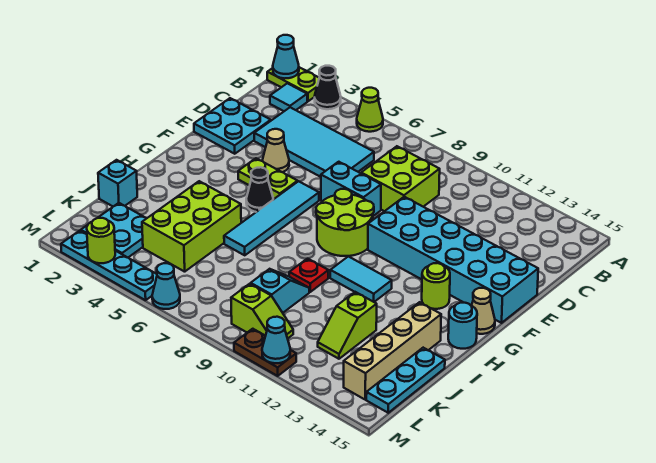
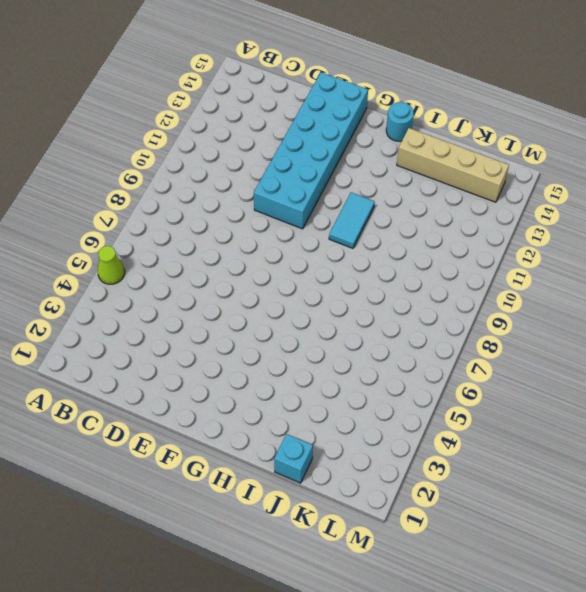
none -> lime 1x2 plate [267,67,319,101]
none -> black 1x1 cone [315,66,341,109]
none -> cyan 1x1 tile [270,83,307,111]
none -> cyan 2x4 tile [254,107,374,177]

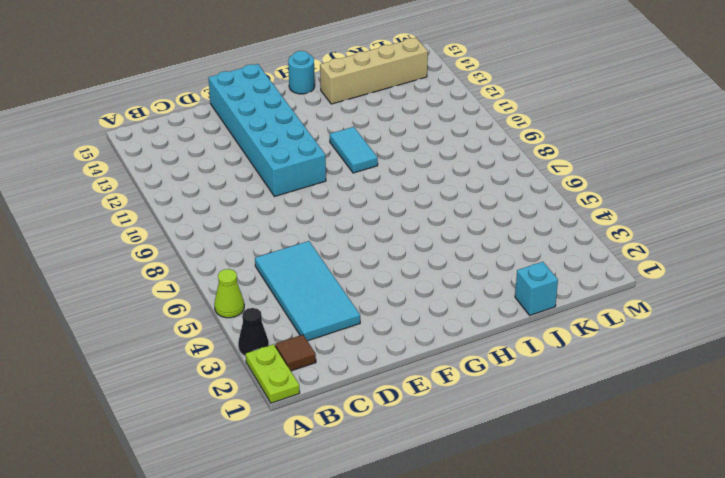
brown 1x1 tile [275,335,316,371] -> cyan 1x1 tile [270,83,307,111]
none -> lime 2x2 brick [361,146,440,211]
none -> cyan 2x2 plate [194,98,271,154]
none -> tan 1x1 cone [262,129,289,172]
none -> cyan 1x2 brick [321,162,381,216]

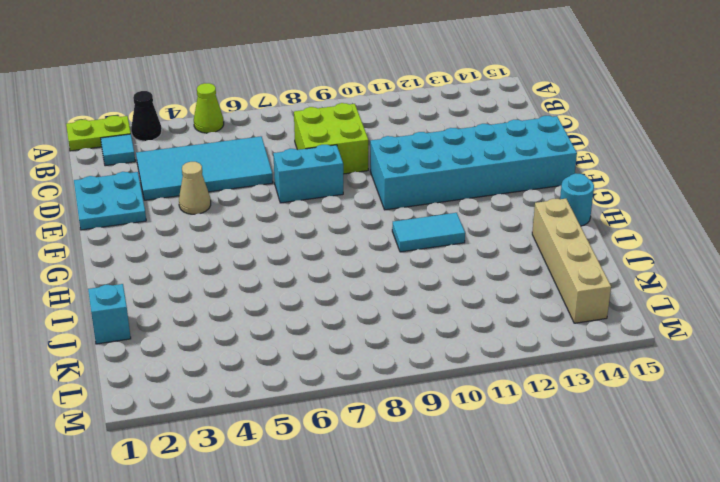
none -> lime 1x2 plate [238,158,298,199]
none -> cyan 1x4 tile [224,181,319,255]
none -> lime 2x2 round brick [316,189,374,256]
none -> black 1x1 cone [246,167,273,212]

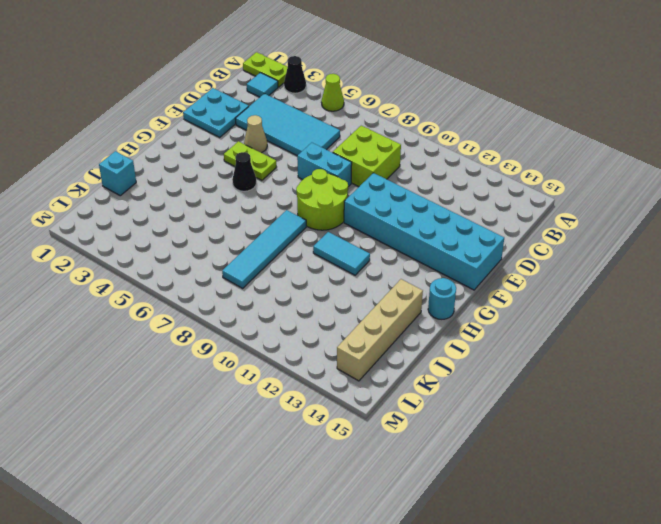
cyan 1x4 tile [222,210,306,288] -> cyan 1x4 tile moved to [224,181,319,255]
none -> lime 1x1 round brick [422,263,450,309]
none -> tan 1x1 cone [471,288,495,334]
none -> lime 2x3 brick [142,181,241,272]
none -> red 1x1 plate [289,259,328,292]

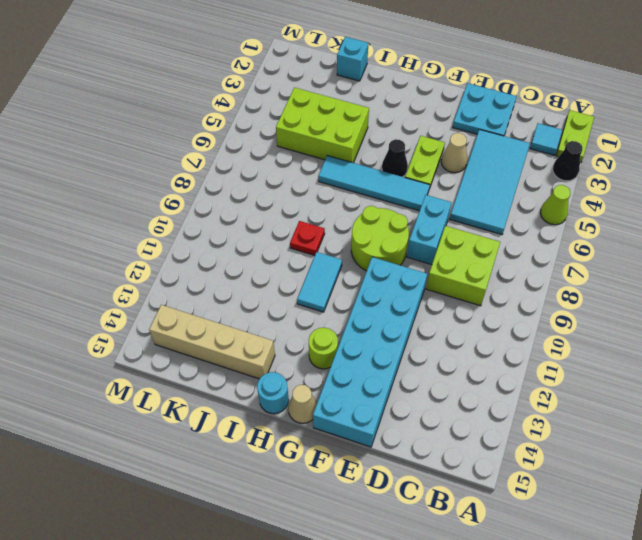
none -> cyan 1x2 slope [251,269,309,313]
none -> lime 1x2 slope [318,292,377,359]
none -> cyan 1x3 plate [366,348,445,413]
none -> cyan 2x2 plate [81,203,147,258]

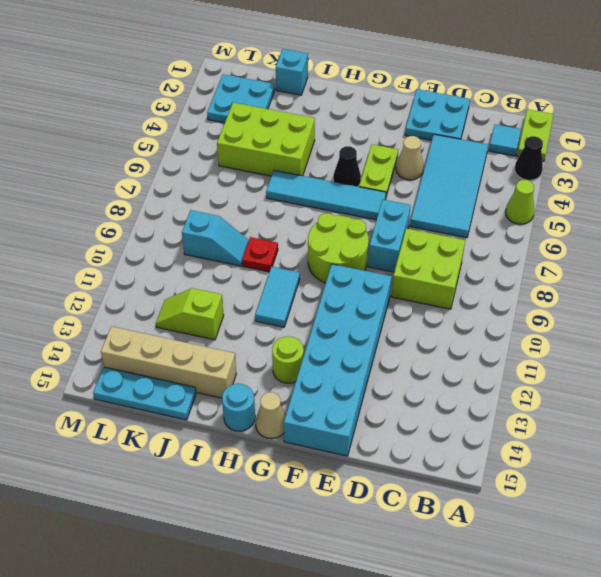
none -> lime 1x2 slope [231,284,293,338]
none -> cyan 1x4 plate [61,231,157,300]
none -> cyan 1x1 cone [152,263,180,309]
none -> brown 1x2 plate [234,329,296,376]

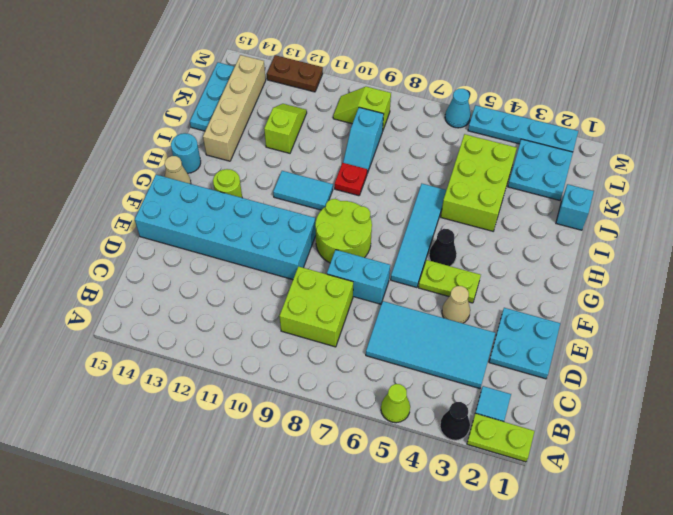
brown 1x2 plate [267,55,323,92] -> brown 1x2 plate moved to [234,329,296,376]
none -> cyan 1x1 cone [273,35,299,78]
none -> lime 1x1 round brick [87,218,115,263]
none -> cyan 1x1 cone [262,317,290,363]

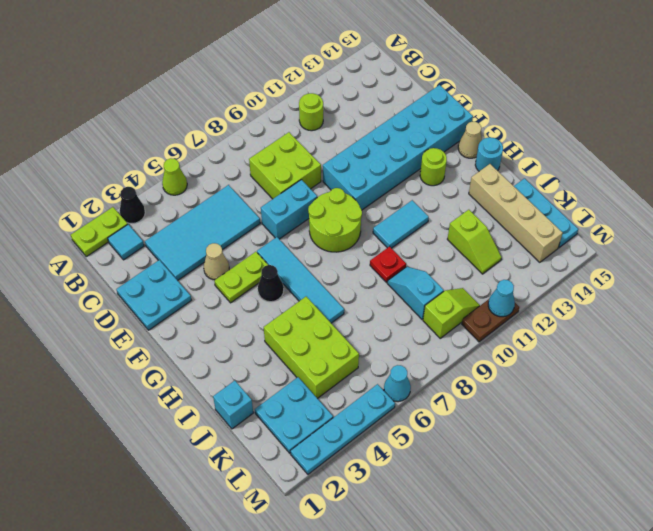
lime 1x1 round brick [299,93,323,131] -> lime 1x1 round brick moved to [87,218,115,263]
none -> cyan 1x1 cone [273,35,299,78]

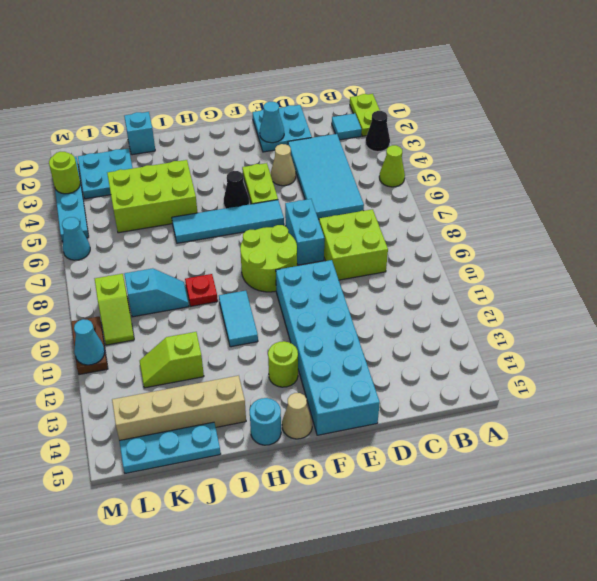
cyan 1x1 cone [260,102,284,143] -> cyan 1x1 cone moved to [273,35,299,78]

